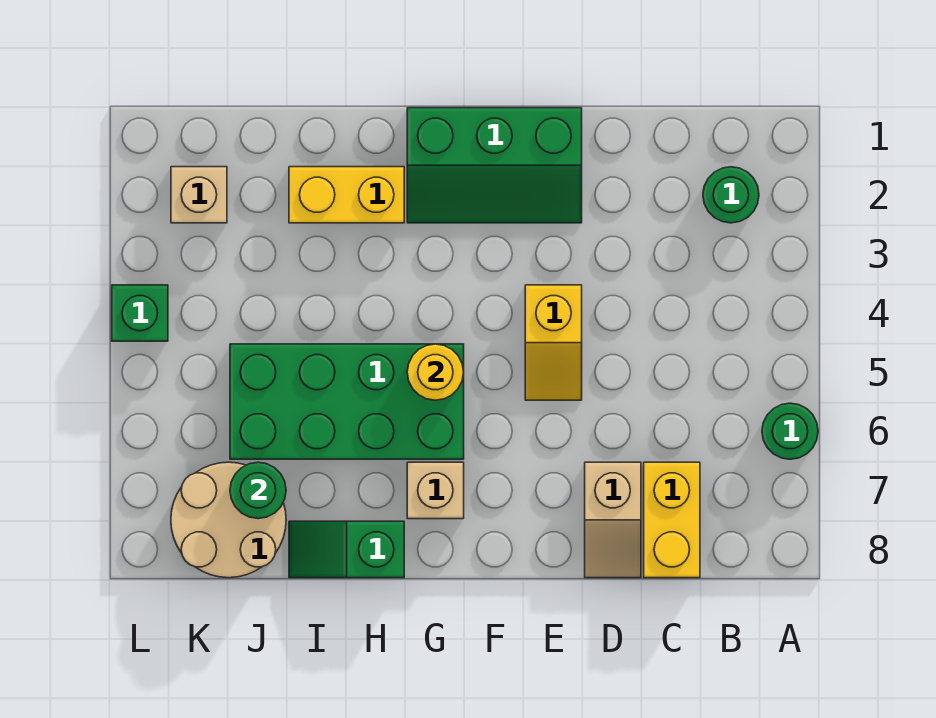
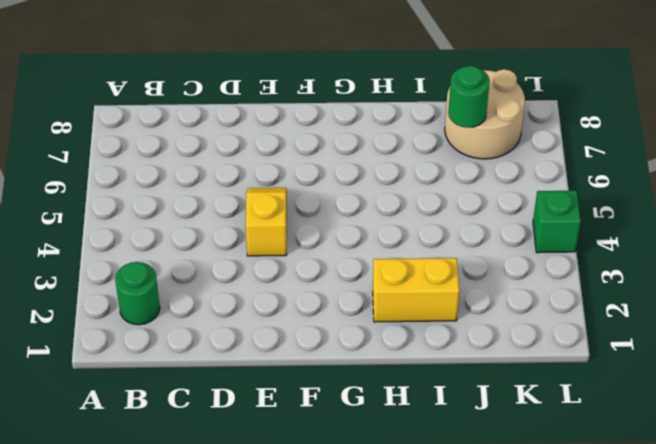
none -> green 1x1 round brick [762,403,818,459]
none -> yellow 1x2 brick [644,462,700,578]
none -> tan 1x2 slope [585,462,641,578]

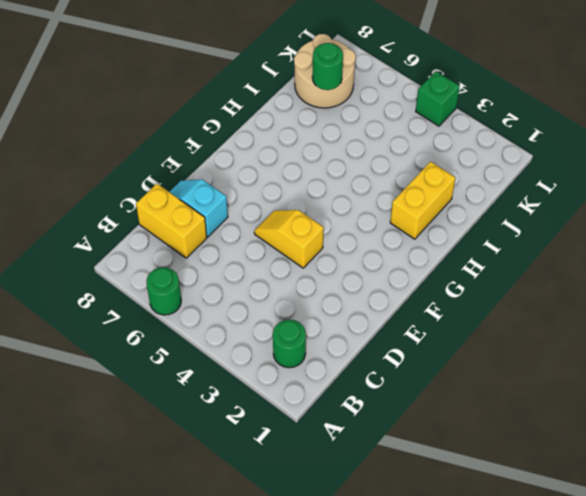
cyan 1x2 slope [170,179,228,237] -> tan 1x2 slope [585,462,641,578]
none -> green 2x3 slope [407,108,582,223]
none -> green 2x4 brick [230,344,464,459]
none -> tan 1x1 brick [407,462,464,519]

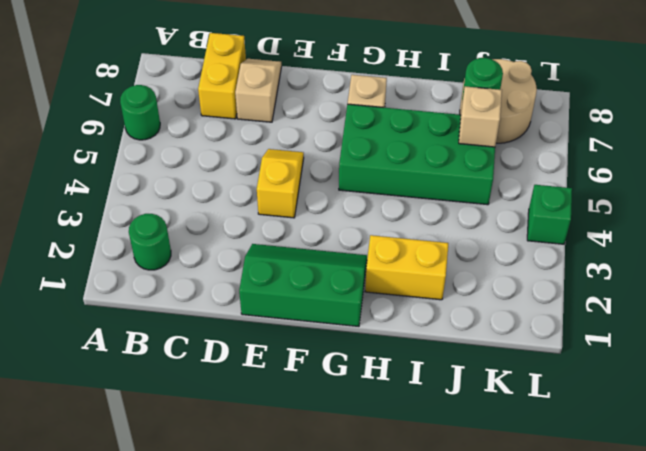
tan 1x1 brick [459,86,502,147] -> tan 1x1 brick moved to [171,167,227,223]
none -> green 1x2 slope [289,521,404,578]
none -> yellow 1x1 round brick [407,344,464,400]

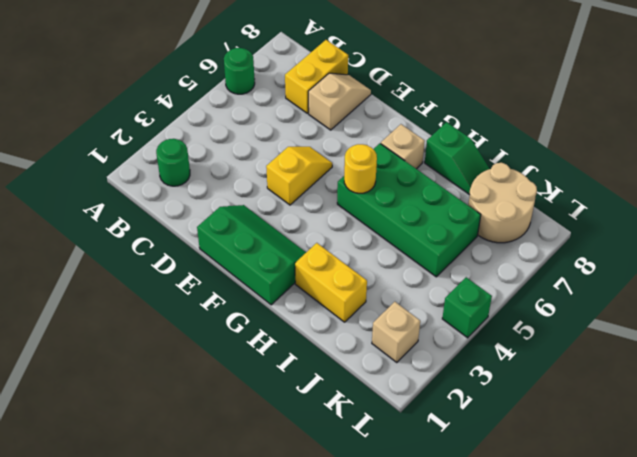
none -> green 1x1 round brick [230,462,286,519]

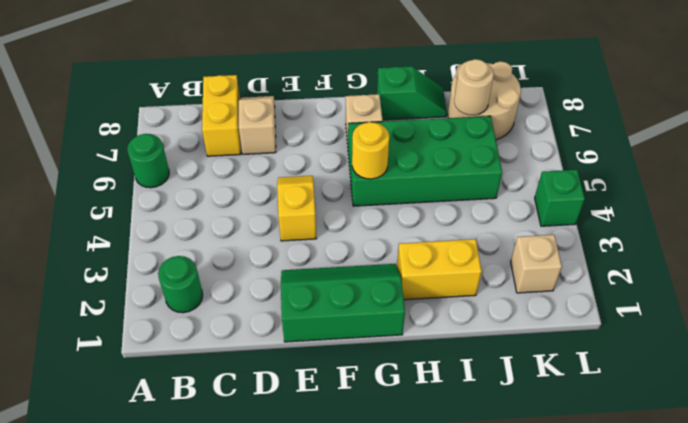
tan 1x1 round brick [454,59,494,115] -> green 1x1 round brick [230,462,286,519]

